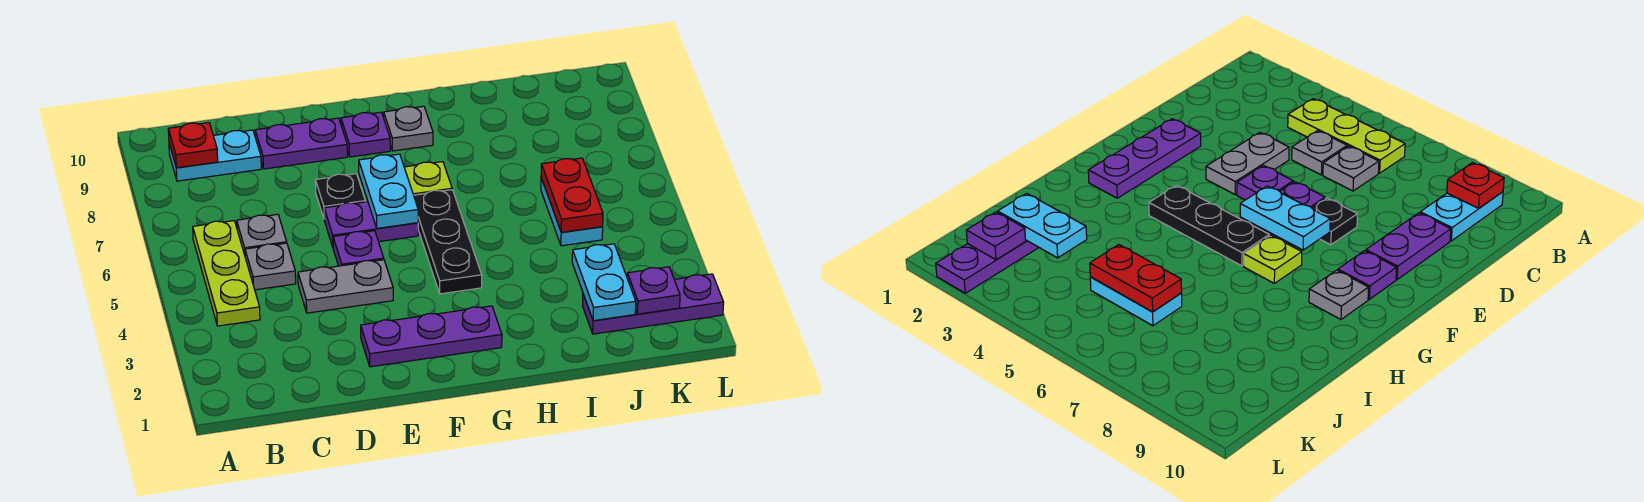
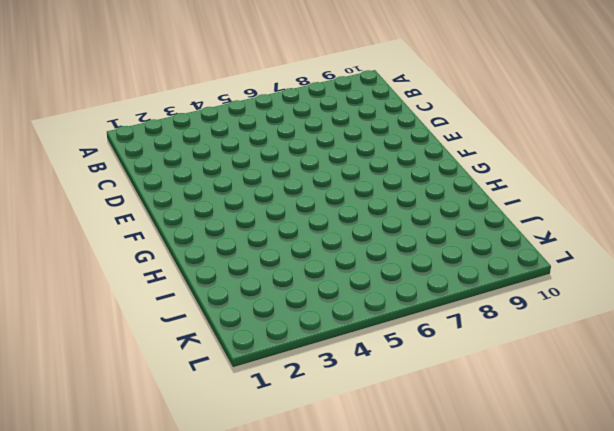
none -> lime 1x3 plate [193,221,260,326]
none -> cyan 1x2 plate [169,130,261,181]
none -> grey 1x1 plate [245,243,296,290]

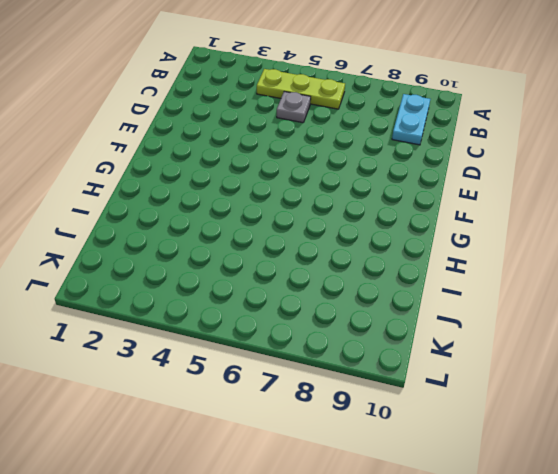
none -> grey 1x1 plate [237,214,287,255]
none -> grey 1x2 plate [298,260,393,313]
none -> purple 1x2 plate [255,118,347,169]

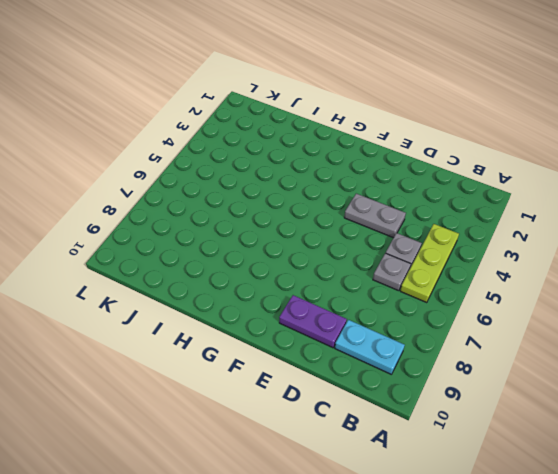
none -> purple 1x3 plate [361,306,502,367]
none -> purple 1x1 plate [333,231,384,266]
none -> purple 1x2 plate [324,202,418,247]

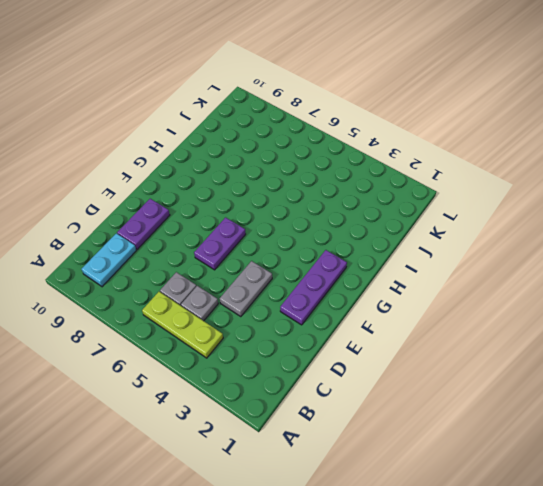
none -> purple 1x1 plate [333,231,384,266]
none -> black 1x1 plate [315,174,365,218]
none -> purple 1x1 plate [341,112,390,157]

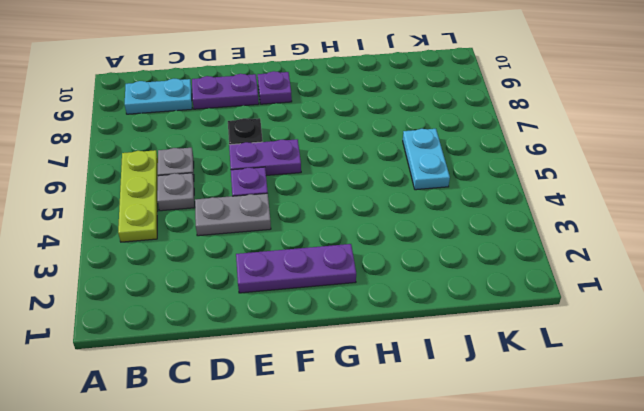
none -> black 1x3 plate [414,190,482,294]
none -> lime 1x1 plate [404,162,452,195]
none -> grey 1x1 plate [384,106,433,151]

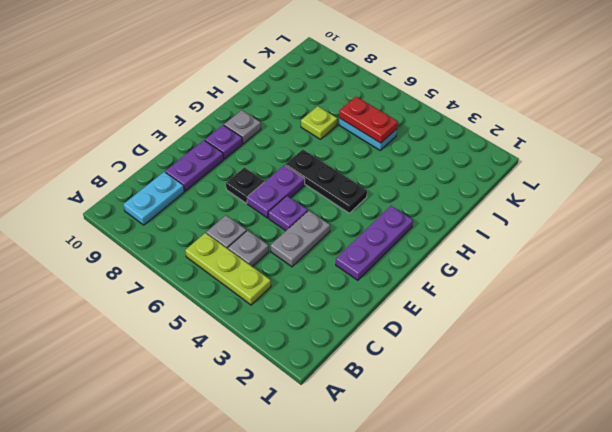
lime 1x1 plate [301,106,337,139] -> lime 1x1 plate moved to [404,162,452,195]
none -> purple 1x3 plate [582,274,724,334]
none -> red 1x1 plate [168,123,218,168]
none -> cyan 1x2 plate [359,154,418,228]

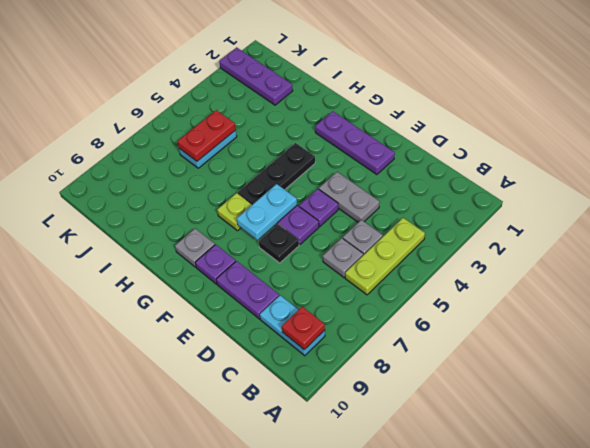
none -> cyan 1x2 plate [572,244,636,321]
none -> purple 1x1 plate [627,267,680,314]

